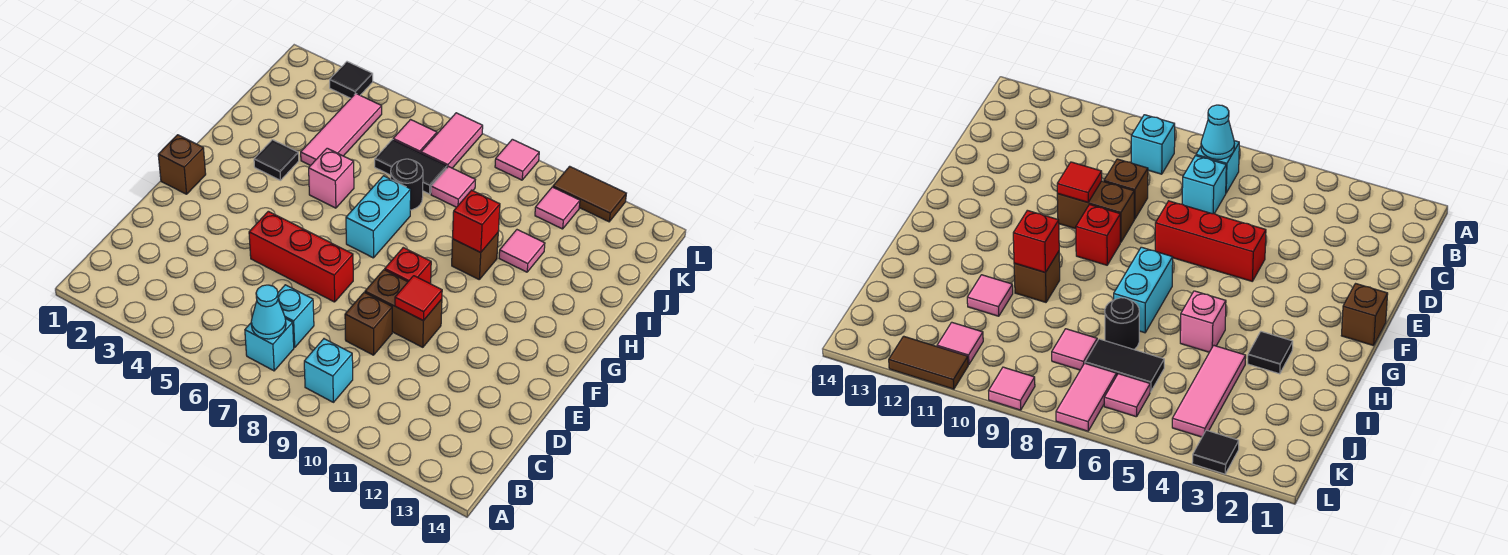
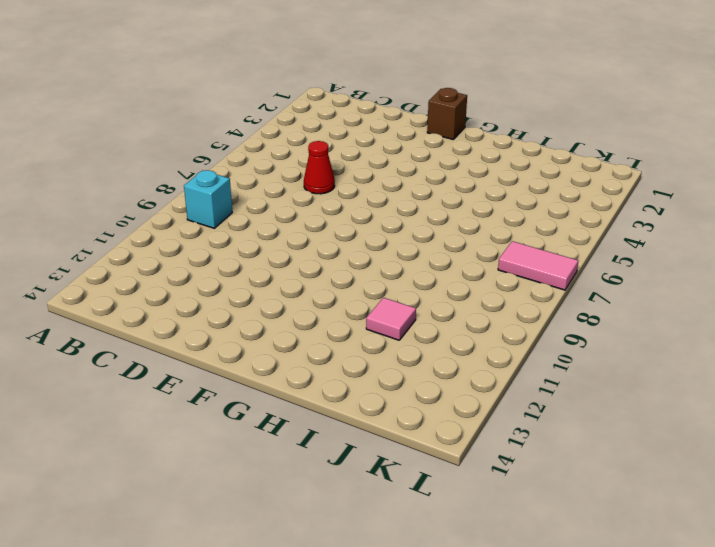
red 1x1 cone [304,141,335,194] -> none
none -> cyan 1x1 brick [245,318,294,371]
none -> cyan 1x1 brick [278,285,314,347]
none -> brown 1x1 brick [345,292,392,355]

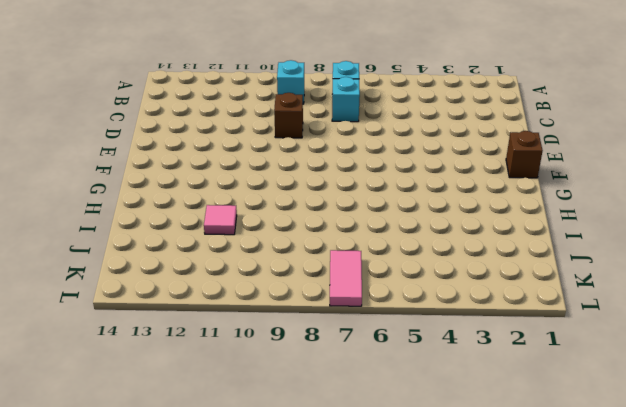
none -> red 1x3 brick [249,211,353,302]
none -> brown 1x2 brick [365,270,442,347]
none -> red 1x1 brick [385,248,431,284]

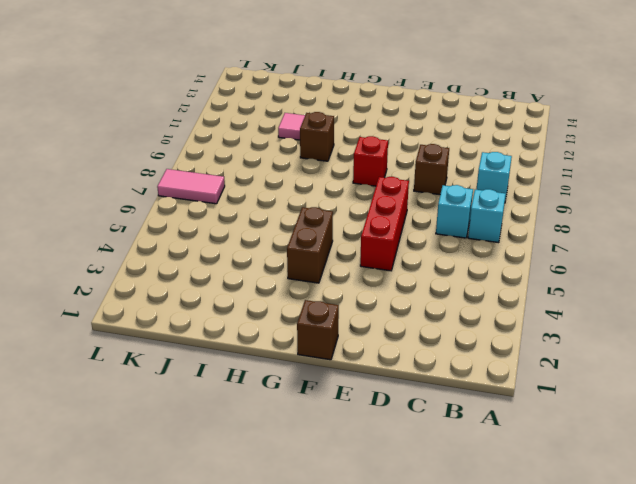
brown 1x2 brick [287,207,333,283] -> brown 1x2 brick moved to [365,270,442,347]
none -> cyan 1x2 brick [346,176,411,258]
none -> black 1x1 tile [254,140,299,180]
none -> pink 1x1 brick [309,148,354,208]

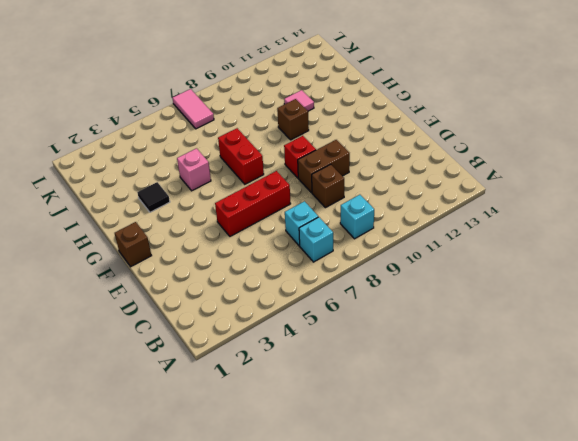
red 1x2 brick [218,128,264,184] -> cyan 1x2 brick [346,176,411,258]
none -> pink 1x3 tile [301,94,382,166]
none -> black 1x1 round brick [391,159,423,210]
none -> black 1x2 tile [375,140,447,194]

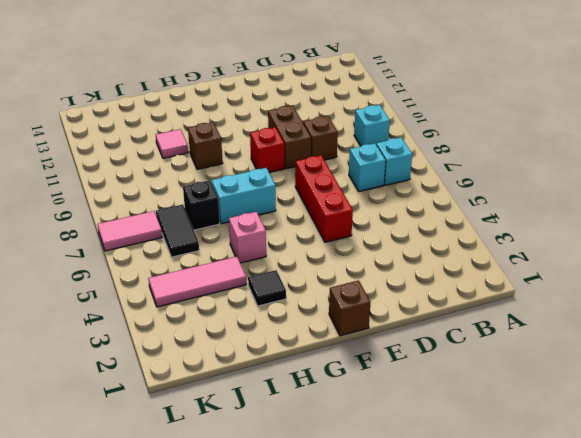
black 1x1 brick [183,180,220,230] -> black 1x1 round brick [391,159,423,210]
none -> pink 1x1 tile [431,167,475,207]
none -> pink 1x1 tile [393,120,437,153]
none -> pink 1x1 tile [535,187,580,229]

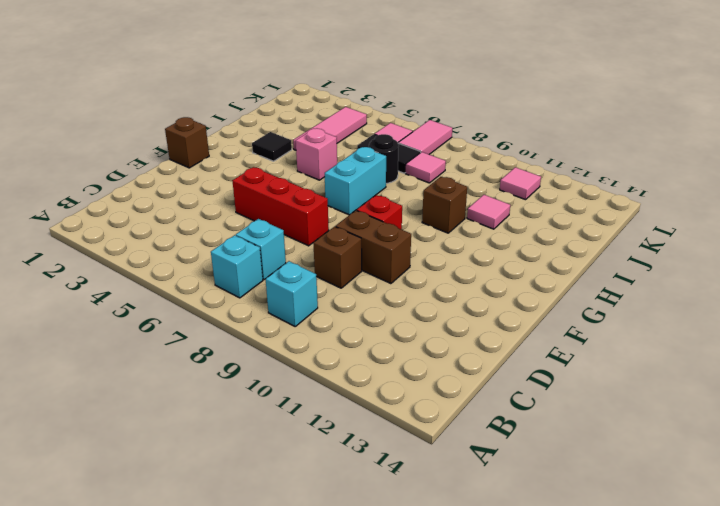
none -> black 1x1 tile [330,62,373,98]
none -> pink 1x1 tile [495,139,539,180]
none -> brown 1x2 tile [553,166,626,222]

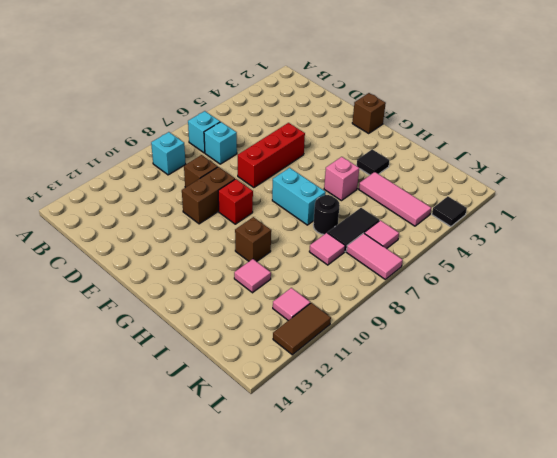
none -> pink 1x1 tile [495,139,539,180]
none -> cyan 1x1 cone [251,285,286,339]
none -> red 1x1 tile [395,276,442,321]

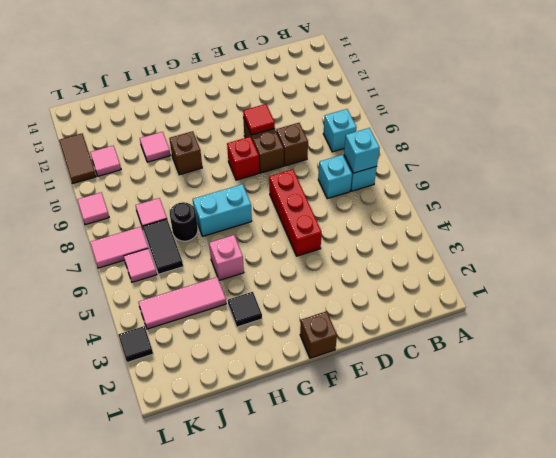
cyan 1x1 brick [344,128,380,173] -> cyan 1x1 cone [251,285,286,339]
none -> red 1x1 brick [453,190,500,252]

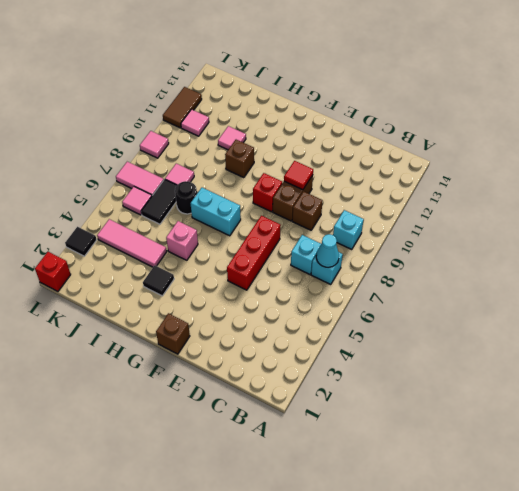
red 1x1 brick [35,252,71,291] -> red 1x1 brick moved to [453,190,500,252]

